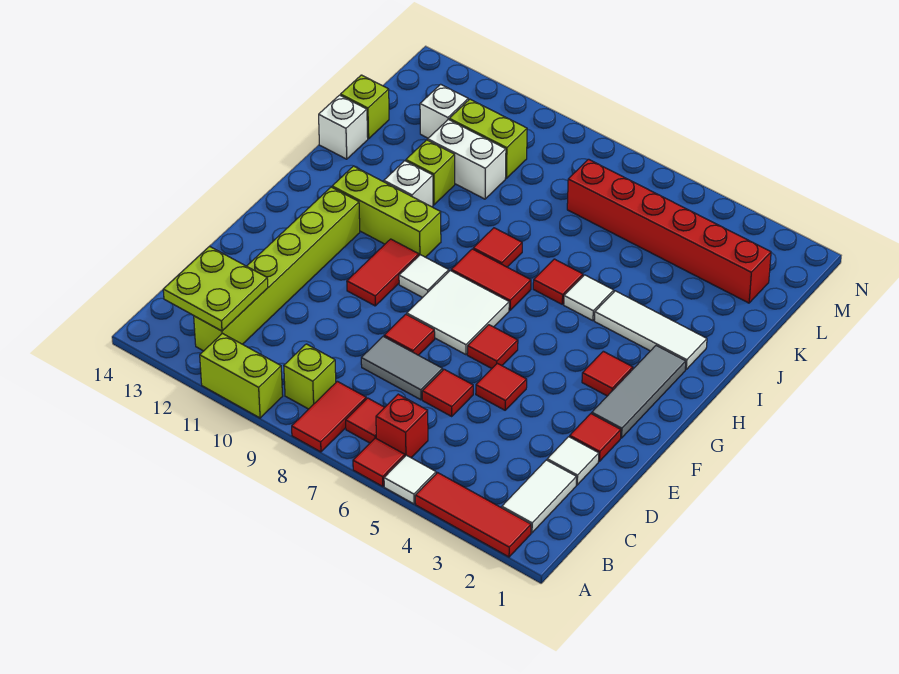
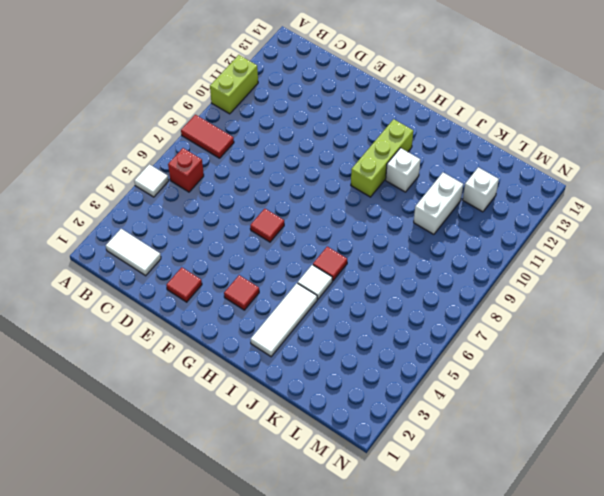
none -> red 1x3 tile [415,473,531,557]
none -> red 1x1 tile [353,438,405,486]
none -> red 1x1 tile [346,398,385,443]
none -> lime 1x1 brick [284,344,336,409]

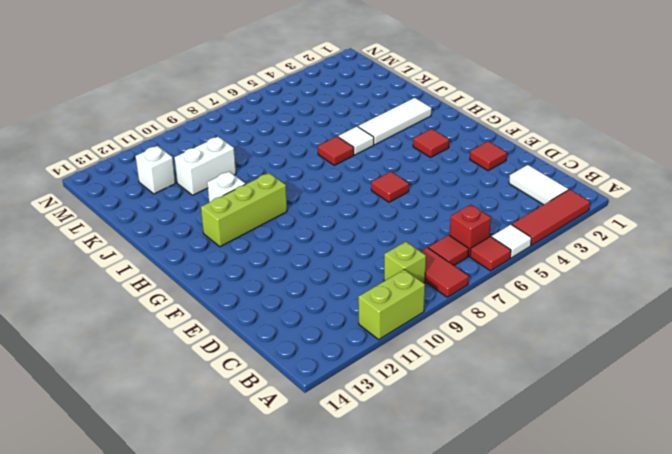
none -> lime 1x6 brick [194,187,360,351]
none -> white 1x1 tile [547,437,599,485]
none -> red 1x1 tile [422,369,473,416]
none -> grey 1x2 tile [361,336,443,400]

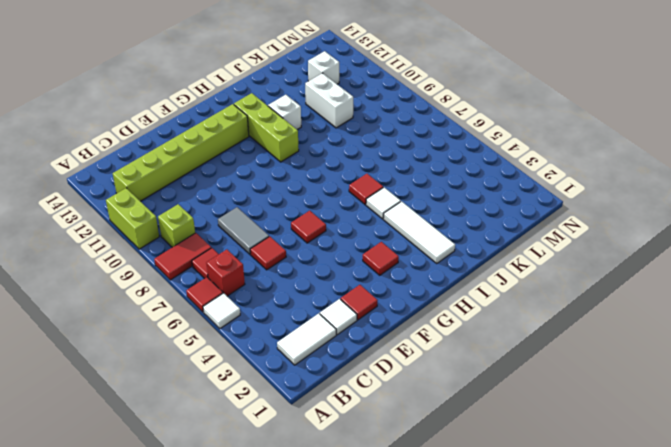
none -> red 1x3 tile [415,473,531,557]
none -> red 1x1 tile [476,363,527,410]
none -> red 1x1 tile [384,314,435,355]
none -> grey 1x3 tile [592,346,686,438]

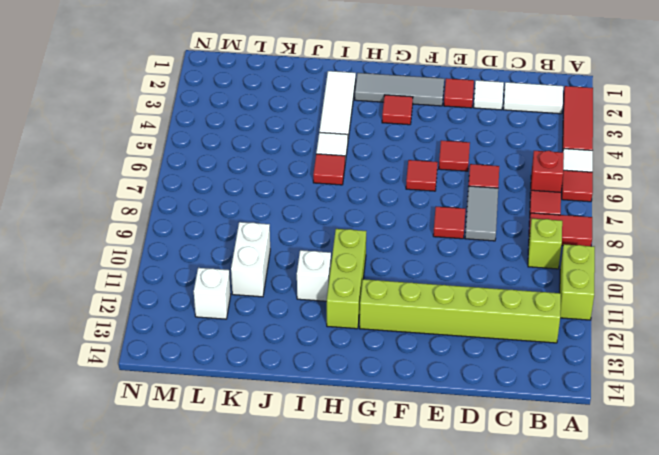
none -> white 2x2 tile [407,271,509,355]
none -> red 1x2 tile [347,239,419,306]
none -> white 1x1 tile [399,255,449,298]
none -> red 1x2 tile [451,249,531,310]

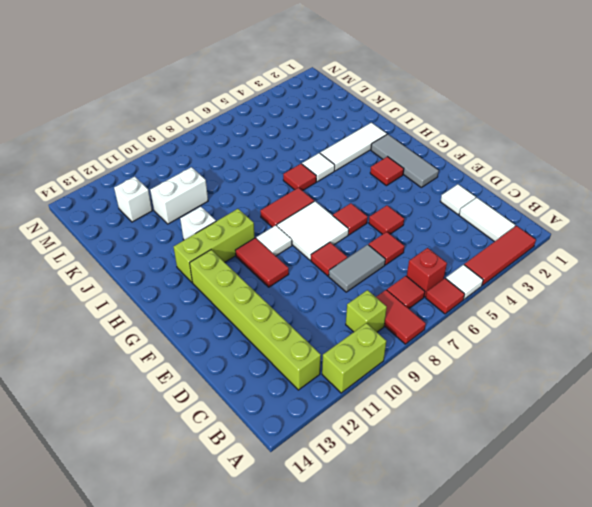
none -> red 1x1 tile [570,414,621,461]
none -> red 1x1 tile [473,228,522,267]
none -> lime 1x1 brick [406,140,455,205]
none -> white 1x1 brick [319,95,368,159]

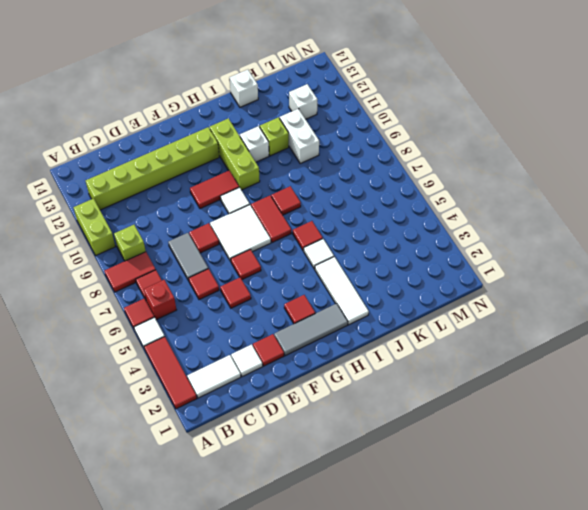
none -> lime 1x1 brick [341,75,389,139]
none -> red 1x6 brick [567,159,771,303]
none -> lime 1x2 brick [449,99,527,178]
none -> lime 2x2 plate [163,246,268,331]

